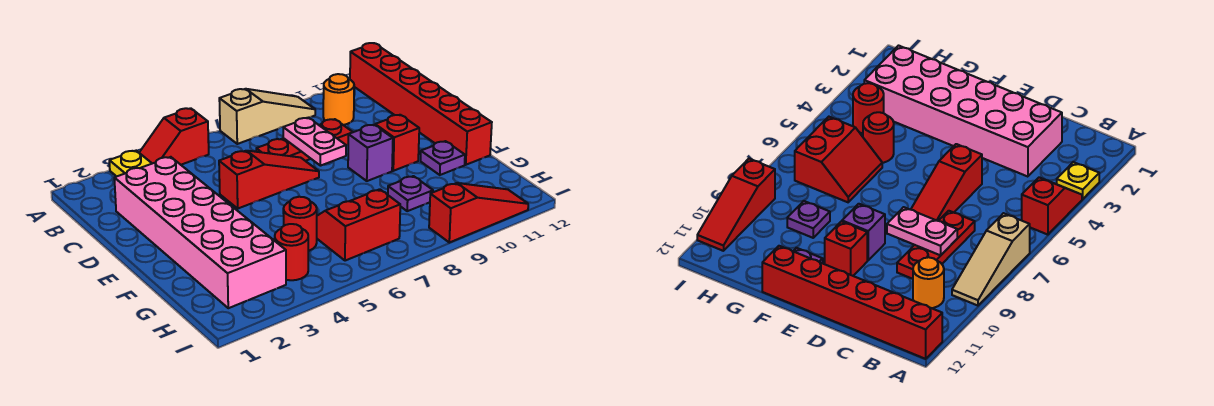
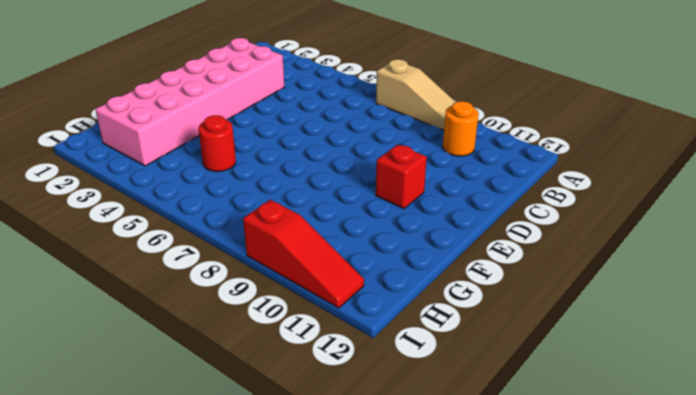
none -> yellow 1x1 plate [109,151,152,177]
none -> red 1x2 slope [139,108,209,165]
none -> red 1x6 brick [350,43,492,165]

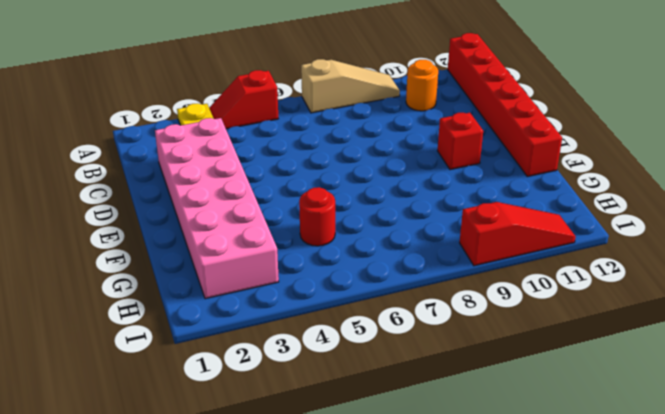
none -> red 1x3 plate [256,119,352,161]
none -> red 1x3 slope [219,151,319,208]
none -> purple 1x1 brick [348,125,393,181]

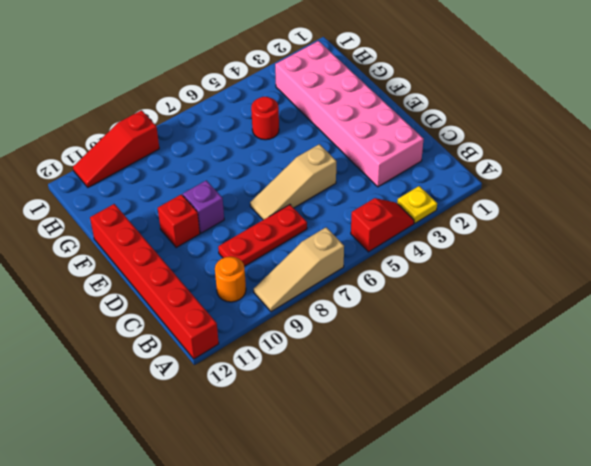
tan 1x3 slope [250,144,336,220] -> red 1x3 slope [219,151,319,208]
none -> purple 1x1 plate [421,141,465,175]
none -> red 2x2 slope [317,189,400,261]
none -> purple 1x1 plate [388,176,433,211]

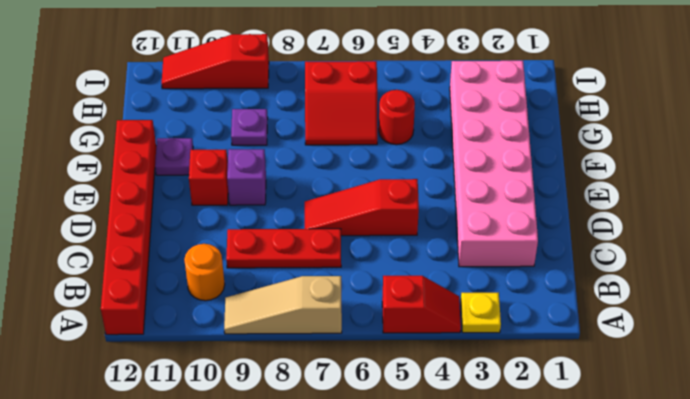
none -> red 1x1 round brick [275,224,308,280]
none -> pink 1x2 plate [283,118,346,166]

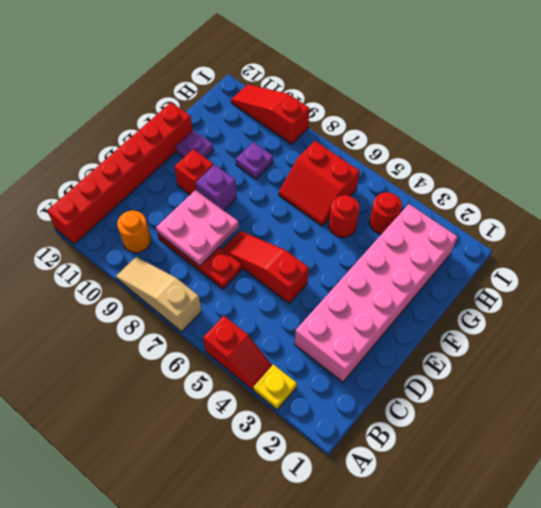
pink 2x2 plate [156,190,239,266] -> pink 1x2 plate [283,118,346,166]

